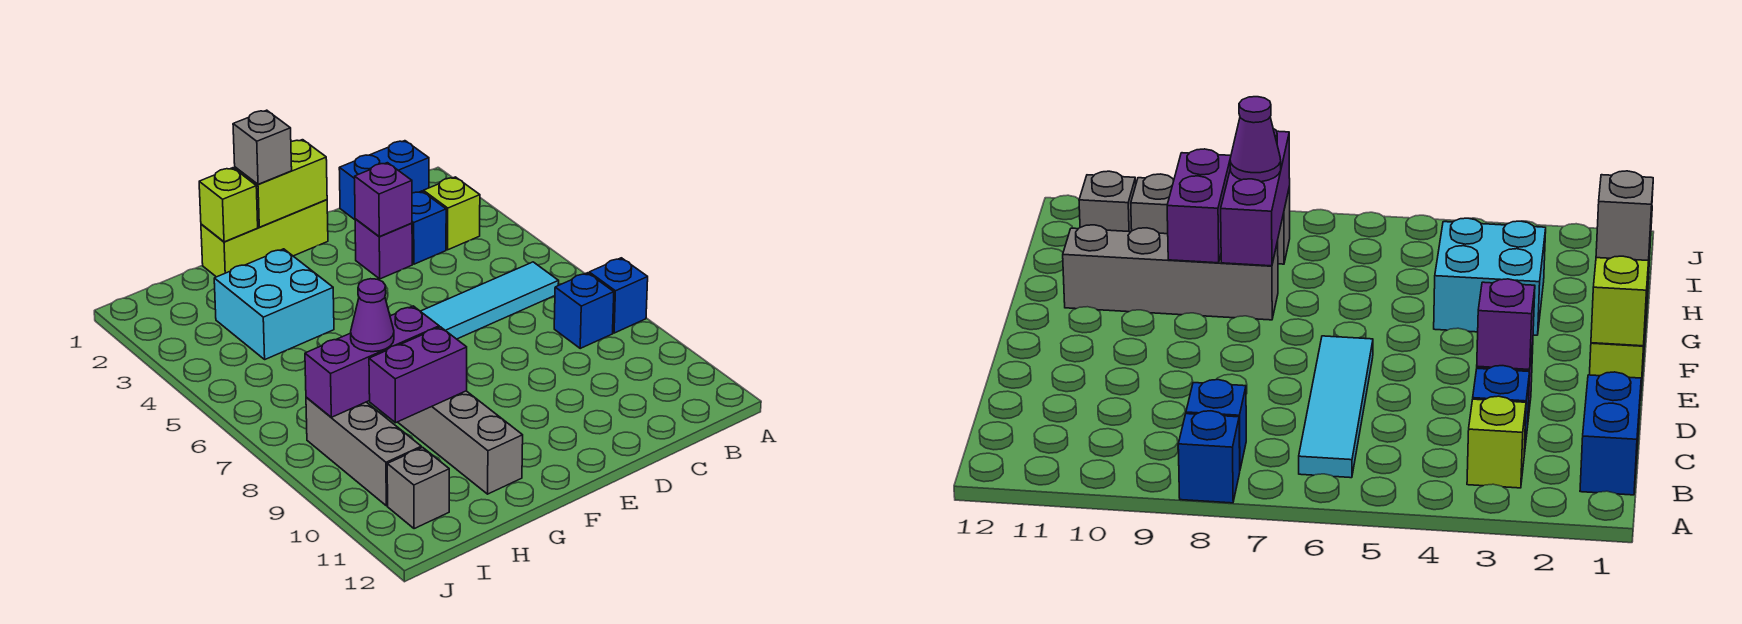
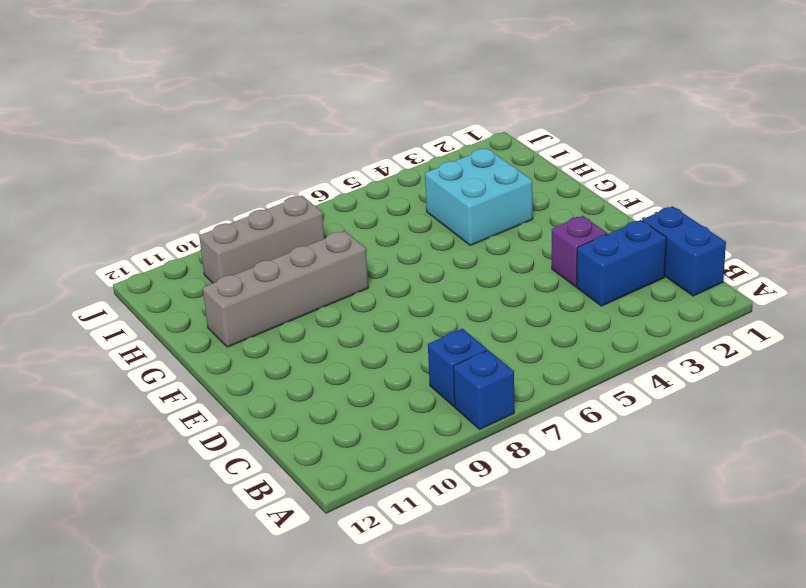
blue 1x2 brick [577,220,666,306] -> blue 1x1 brick [412,191,446,264]
none -> lime 1x1 brick [423,177,480,250]
none -> cyan 1x4 tile [420,262,559,339]
none -> lime 1x3 brick [201,200,328,277]

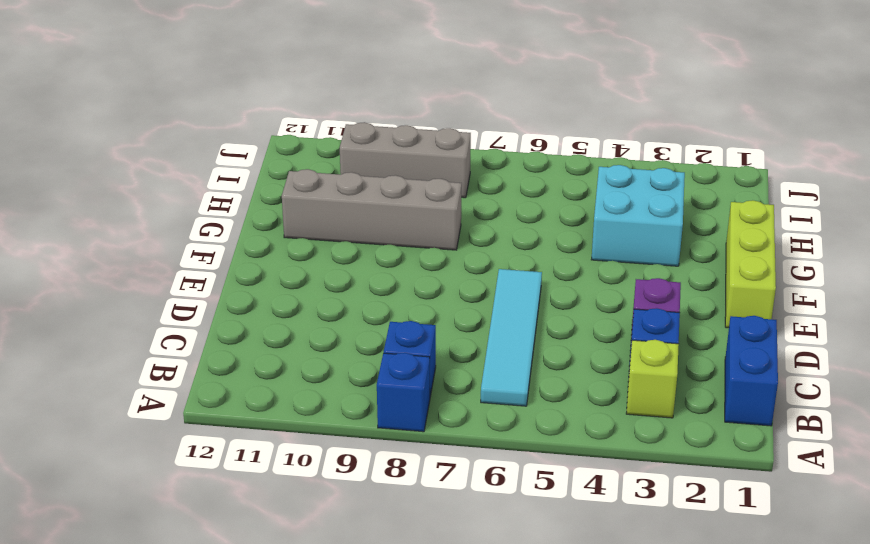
none -> grey 1x1 brick [387,447,449,529]
none -> purple 1x1 brick [355,163,412,237]
none -> lime 1x2 brick [235,140,327,227]

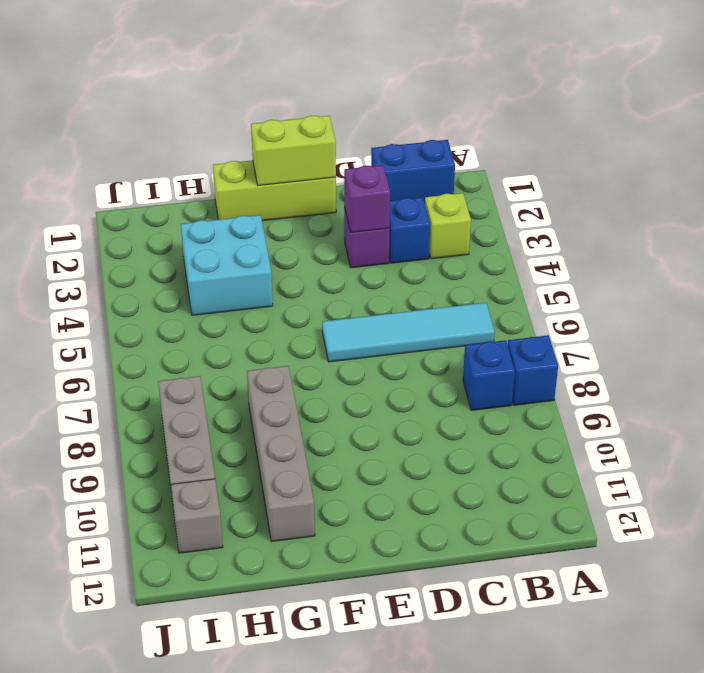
none -> lime 1x1 brick [199,168,258,242]
none -> purple 1x3 brick [305,306,439,417]
none -> purple 1x2 brick [369,327,467,423]

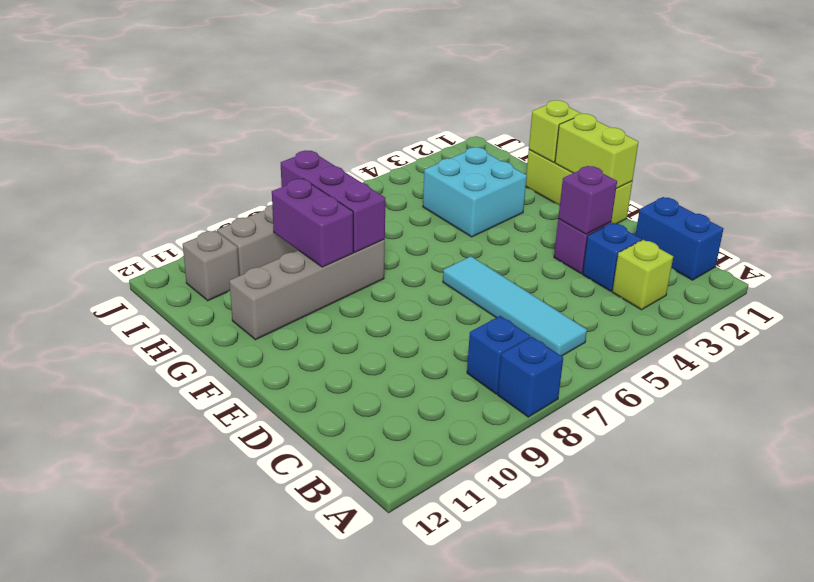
none -> grey 1x1 brick [233,110,292,184]
none -> purple 1x1 cone [351,279,394,352]

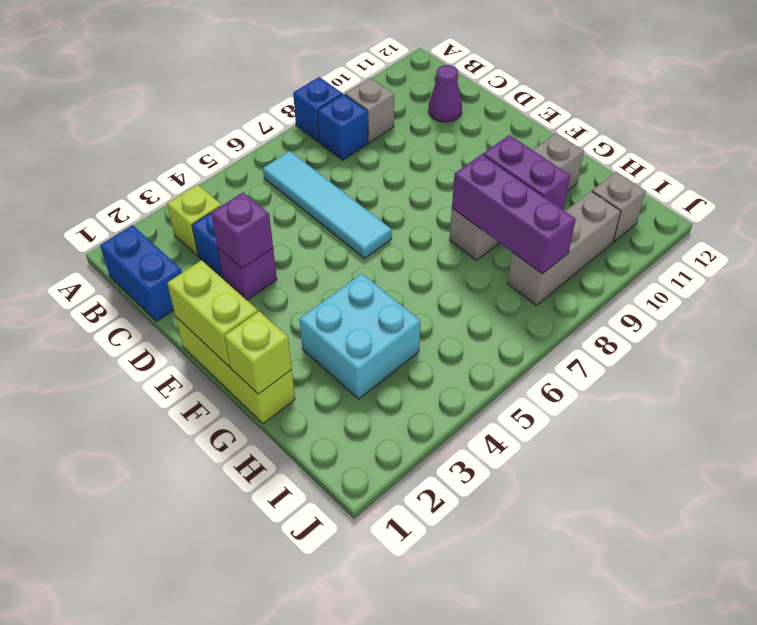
grey 1x1 brick [345,78,394,143] -> grey 1x1 brick moved to [233,110,292,184]
purple 1x1 cone [429,65,462,122] -> purple 1x1 cone moved to [351,279,394,352]

